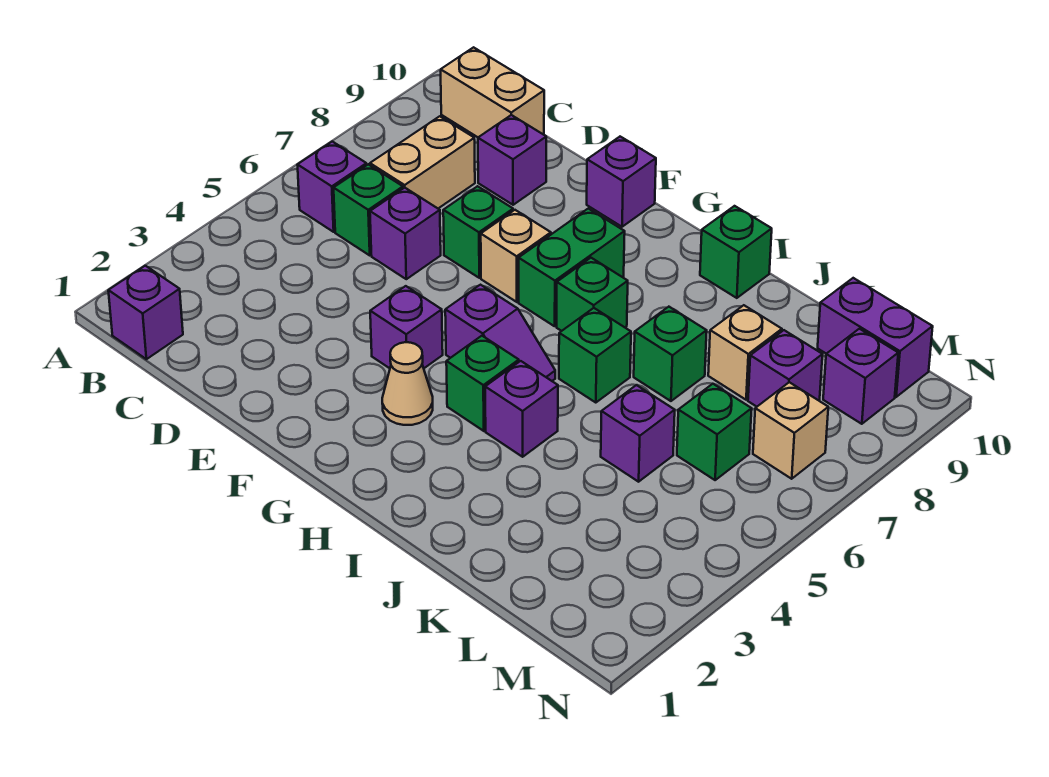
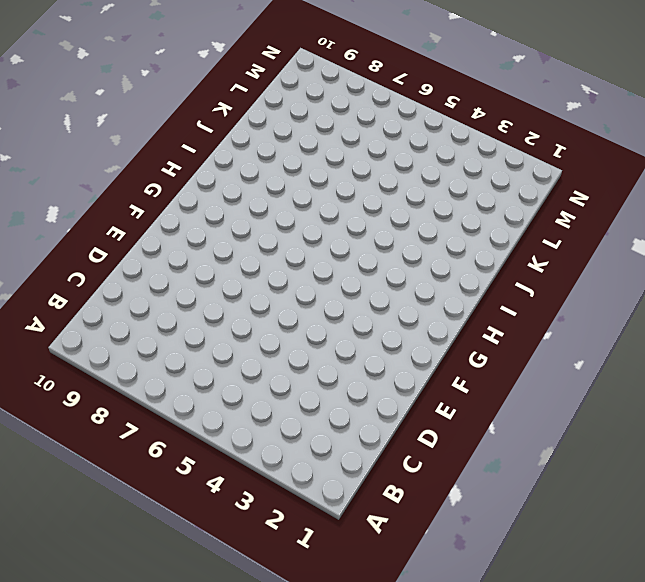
none -> purple 1x1 brick [108,266,183,359]
none -> purple 1x1 brick [298,142,367,232]
none -> tan 1x2 brick [441,47,544,137]

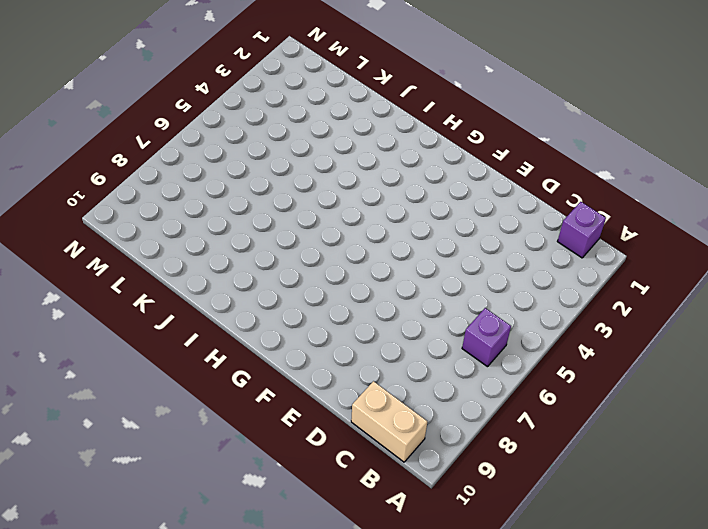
none -> green 1x1 brick [334,164,403,255]
none -> tan 1x2 brick [370,116,475,208]
none -> purple 1x1 brick [370,188,441,279]

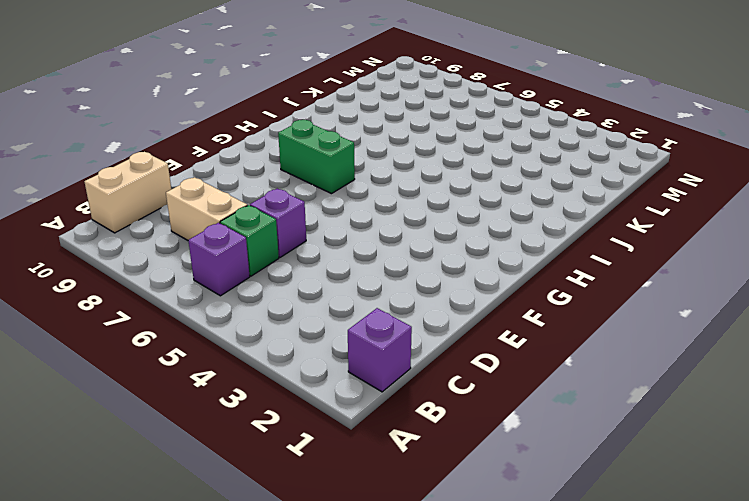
none -> purple 1x1 brick [478,115,546,205]
none -> green 1x1 brick [443,186,513,278]
none -> purple 1x1 brick [370,286,443,368]

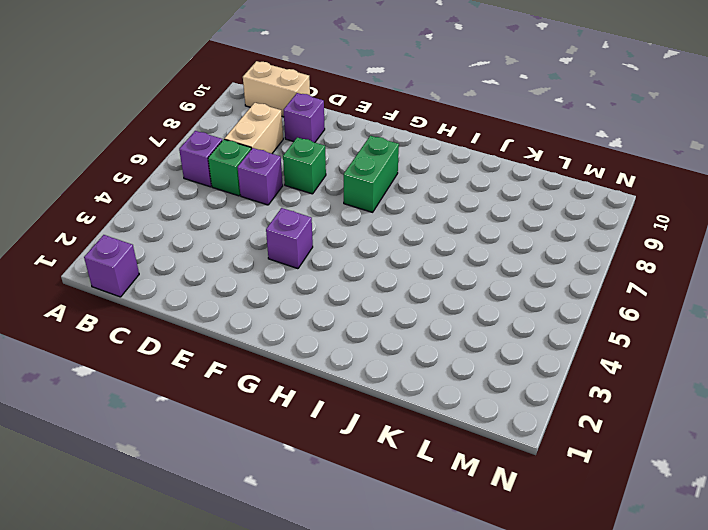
none -> tan 1x1 brick [481,210,551,302]
none -> purple 1x1 brick [587,137,656,227]
none -> tan 1x1 cone [382,342,433,425]

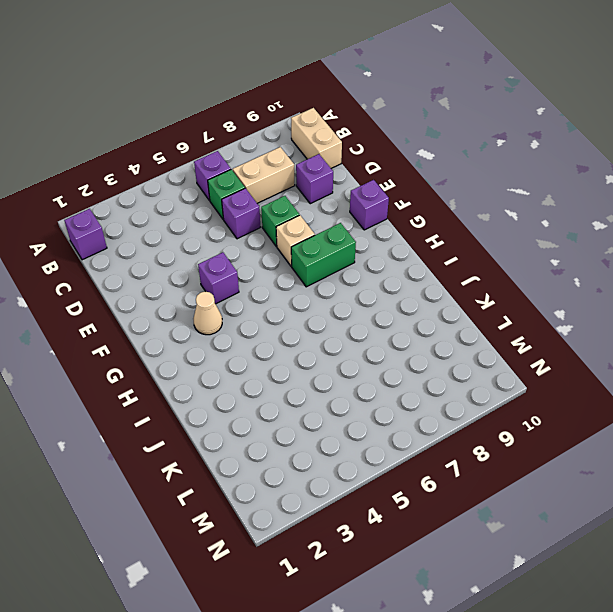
none -> purple 1x2 slope [445,285,555,381]
none -> green 1x1 brick [446,336,519,431]
none -> green 1x1 brick [557,258,628,331]

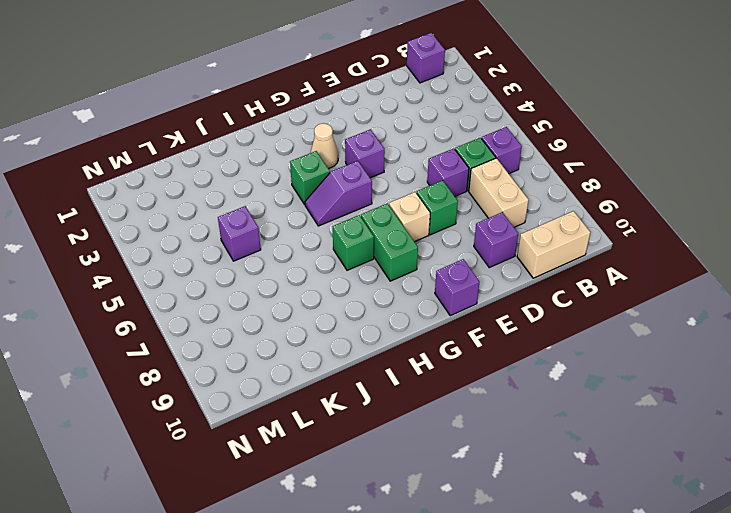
none -> purple 1x1 brick [485,361,558,457]
none -> green 1x1 brick [559,308,631,403]
none -> green 1x1 brick [700,206,772,298]

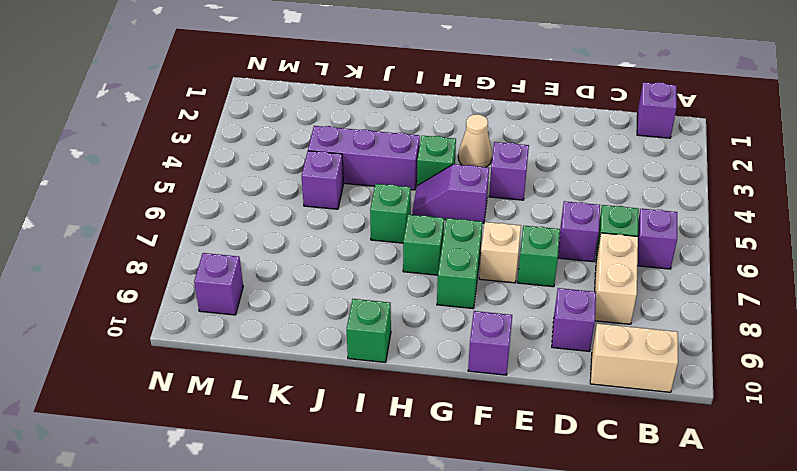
purple 1x3 brick [308,126,420,190] -> purple 1x1 brick [485,361,558,457]
none -> green 1x1 brick [634,307,707,401]
none -> tan 1x1 brick [708,305,782,400]
none -> green 1x1 brick [677,384,752,480]

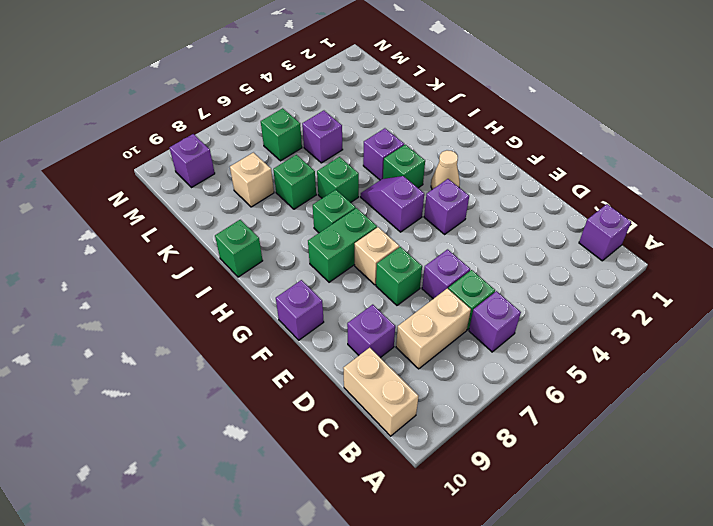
none -> purple 1x1 brick [748,330,823,407]
none -> purple 1x2 brick [818,278,933,397]
none -> tan 1x1 brick [753,382,828,479]

